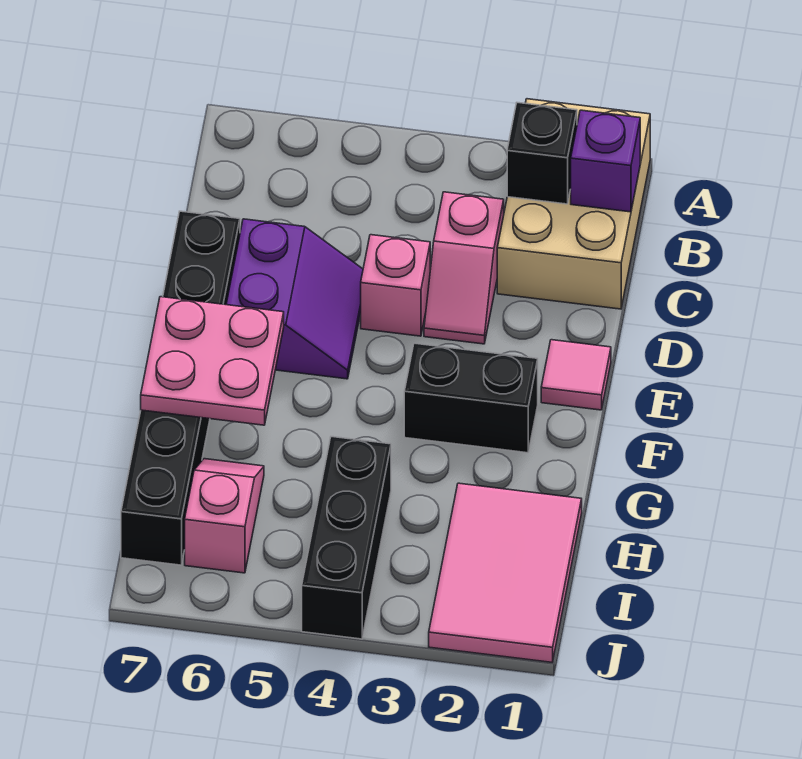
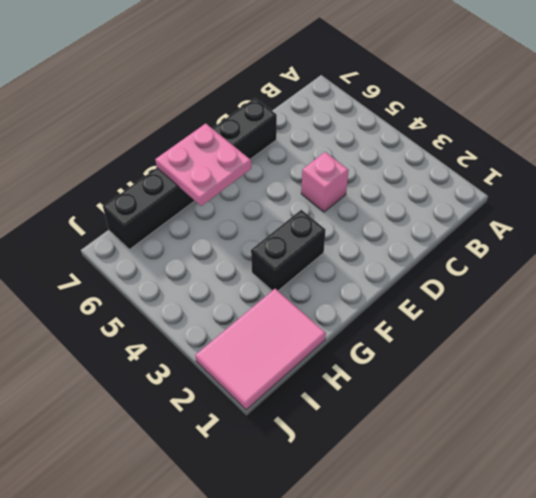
black 1x2 brick [251,210,325,291] -> black 1x2 brick turned to [404,343,538,453]
none -> tan 2x3 brick [497,99,650,309]
none -> pink 1x2 slope [424,192,504,344]
none -> purple 2x2 slope [226,219,363,379]

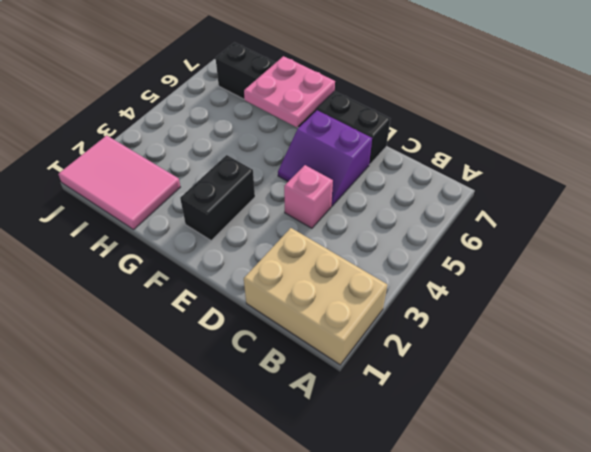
none -> pink 1x2 slope [424,192,504,344]
none -> pink 1x1 tile [541,340,611,410]
none -> black 1x3 brick [302,437,391,639]

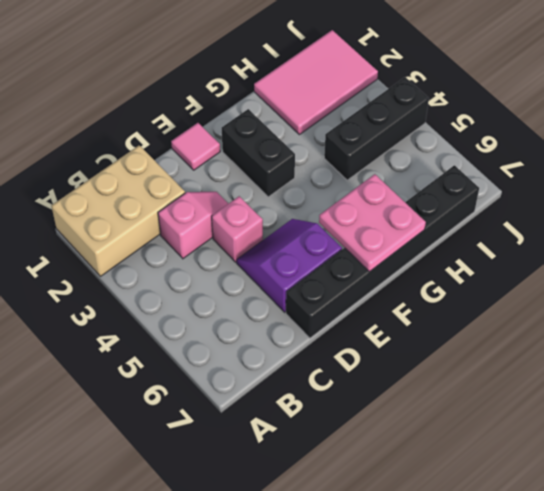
none -> pink 1x2 slope [185,459,264,573]
none -> purple 1x1 brick [571,110,640,212]
none -> black 1x1 brick [507,103,577,204]

